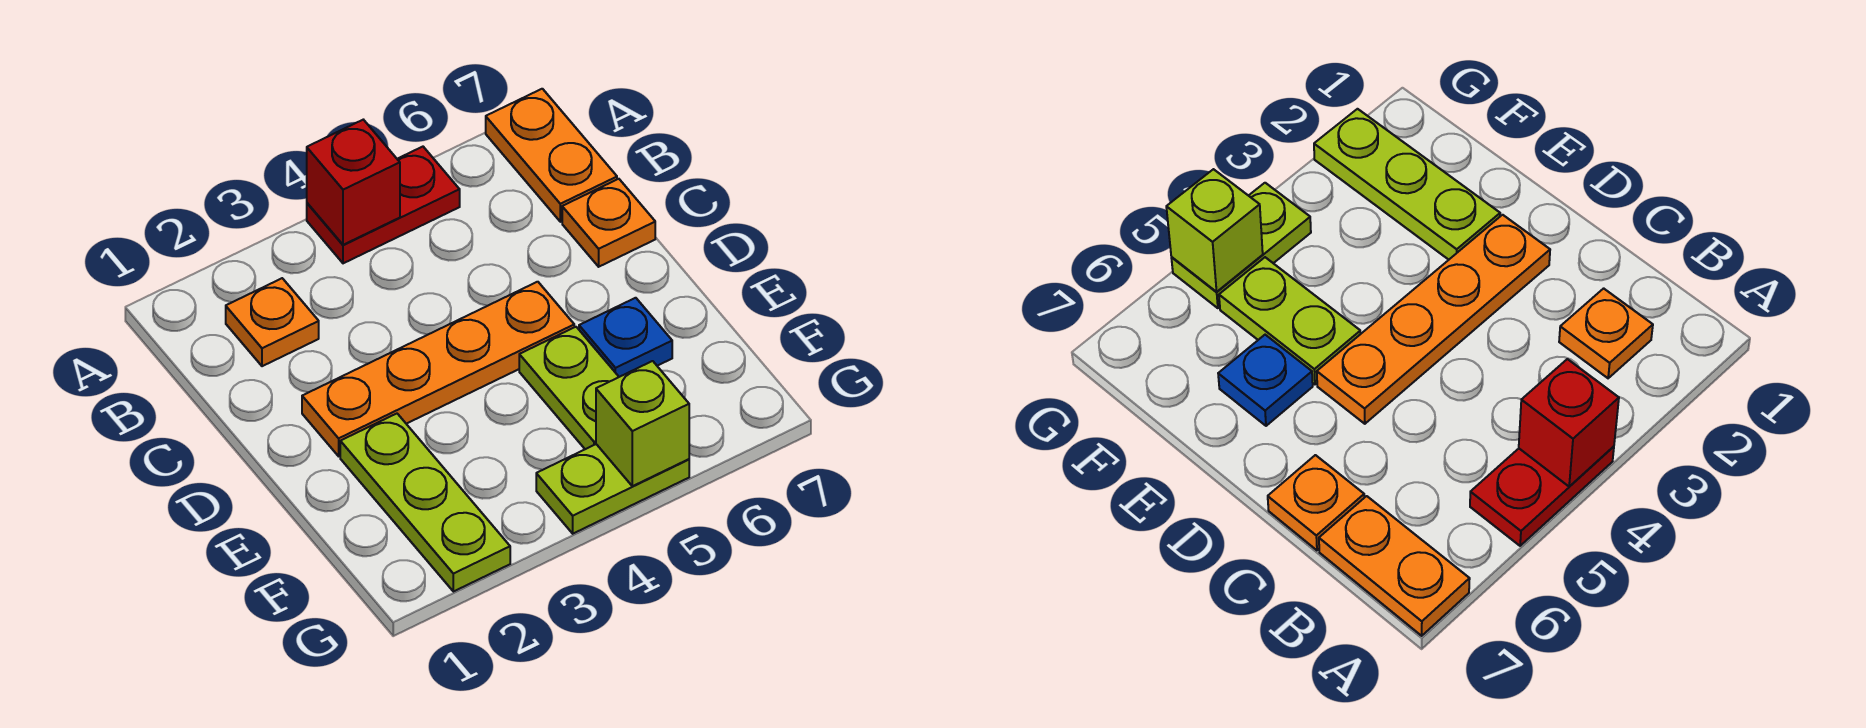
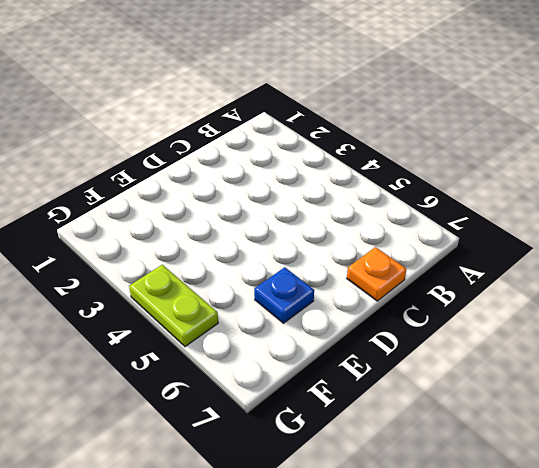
none -> red 1x2 plate [307,147,460,263]
none -> orange 1x2 plate [486,89,617,222]

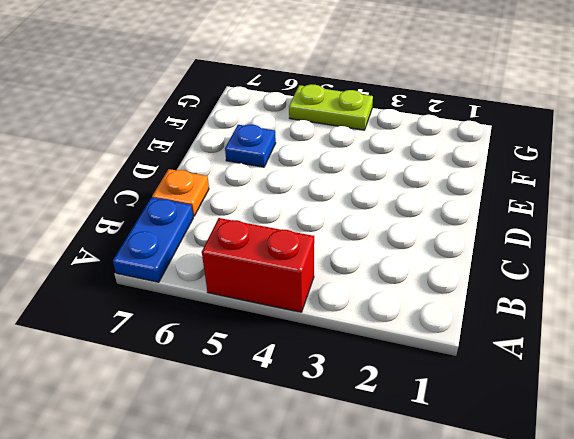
red 1x2 brick [202,218,314,312] -> red 1x2 plate [307,147,460,263]
blue 1x2 plate [113,198,193,282] -> orange 1x2 plate [486,89,617,222]
none -> orange 1x1 plate [226,278,319,366]
none -> orange 1x4 plate [302,282,574,456]

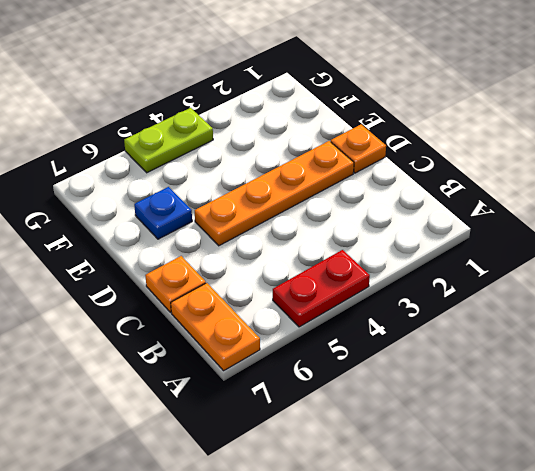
orange 1x1 plate [331,125,386,173] -> orange 1x1 plate moved to [226,278,319,366]
none -> lime 1x3 plate [340,414,510,592]
none -> lime 1x2 plate [519,327,619,449]

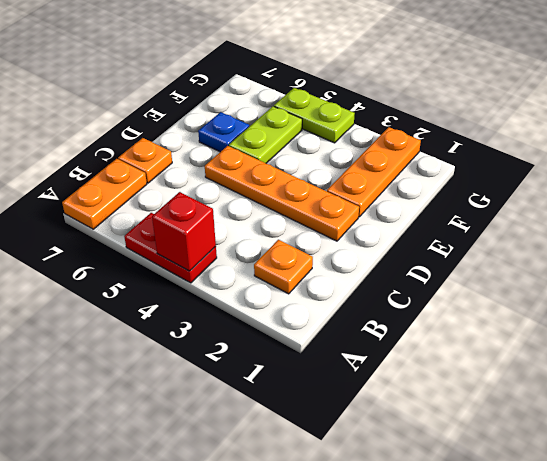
orange 1x3 plate [327,127,421,217] -> lime 1x3 plate [340,414,510,592]
none -> lime 1x1 brick [596,361,689,486]

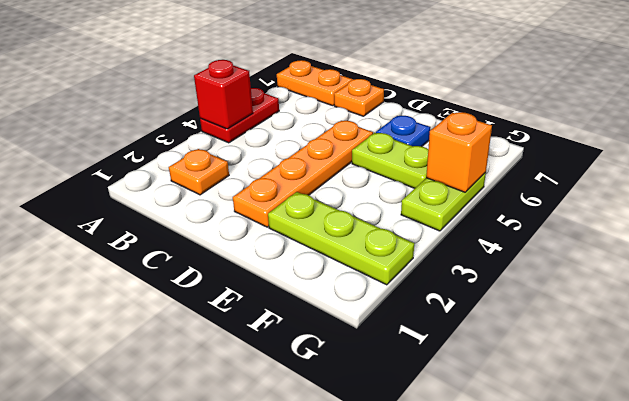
orange 1x1 brick [426,112,492,192] -> lime 1x1 brick [596,361,689,486]

